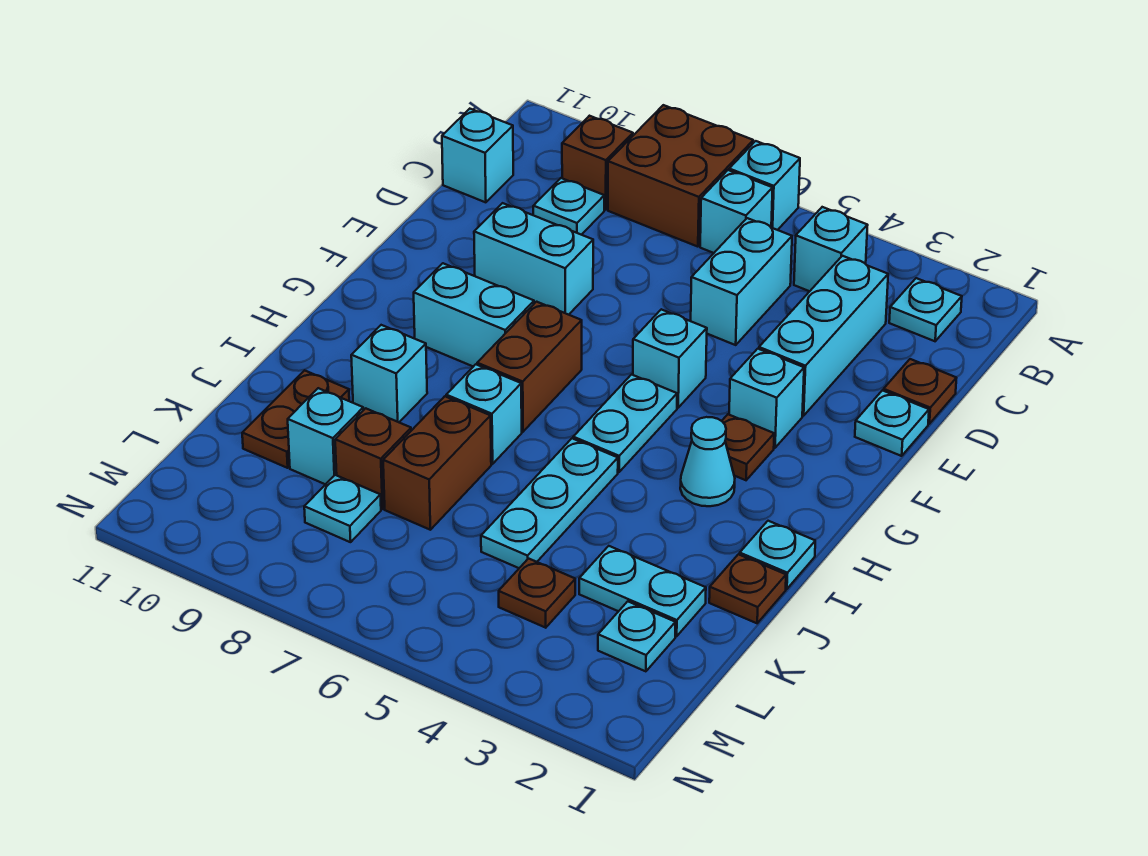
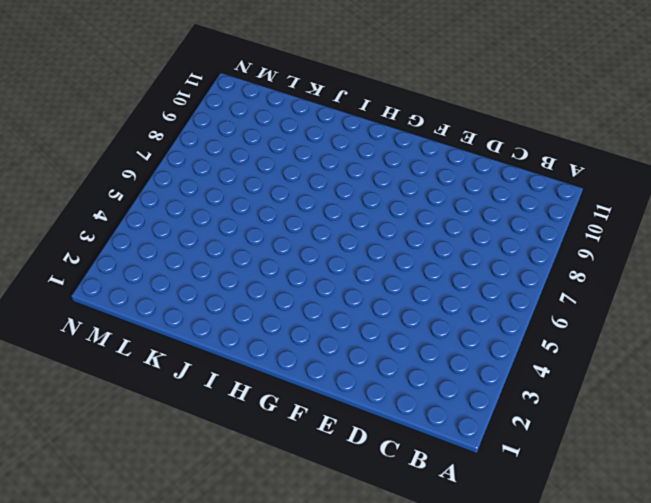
none -> cyan 1x1 brick [729,141,800,230]
none -> brown 2x2 brick [608,105,753,247]
none -> cyan 1x1 plate [889,278,962,341]
none -> cyan 1x1 brick [794,207,868,291]

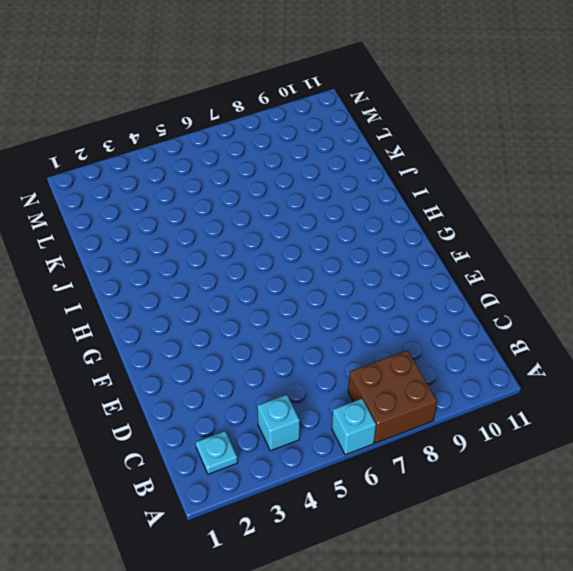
none -> cyan 1x1 brick [700,170,773,253]
none -> brown 1x1 brick [562,116,633,210]
none -> cyan 1x3 brick [759,256,888,416]
none -> cyan 1x2 brick [691,218,792,345]

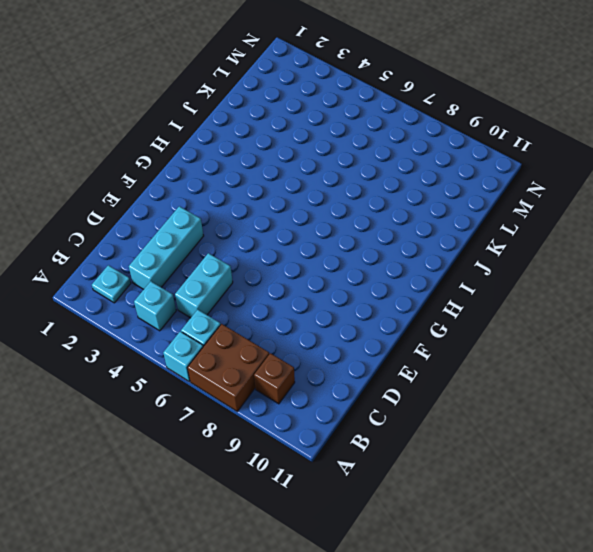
none -> cyan 1x1 plate [533,178,604,235]
none -> cyan 1x1 brick [442,109,513,202]
none -> brown 1x1 plate [884,359,956,424]
none -> cyan 1x1 plate [855,390,929,456]

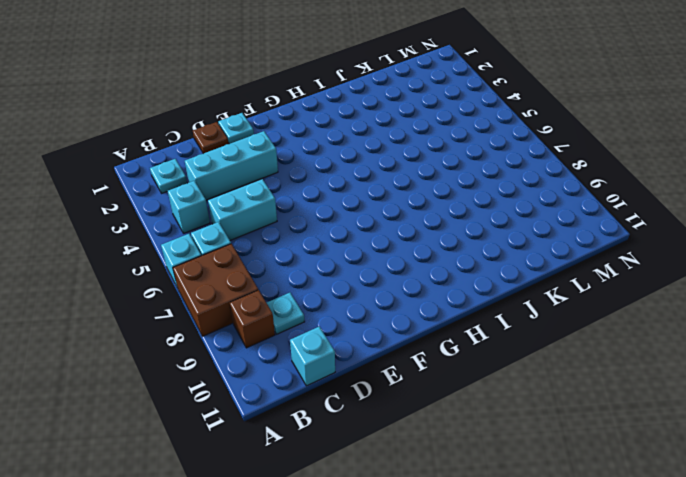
none -> cyan 1x2 brick [474,203,593,315]
none -> cyan 1x1 brick [729,349,804,448]
none -> cyan 1x1 brick [633,309,707,408]
none -> brown 1x1 plate [722,414,774,480]

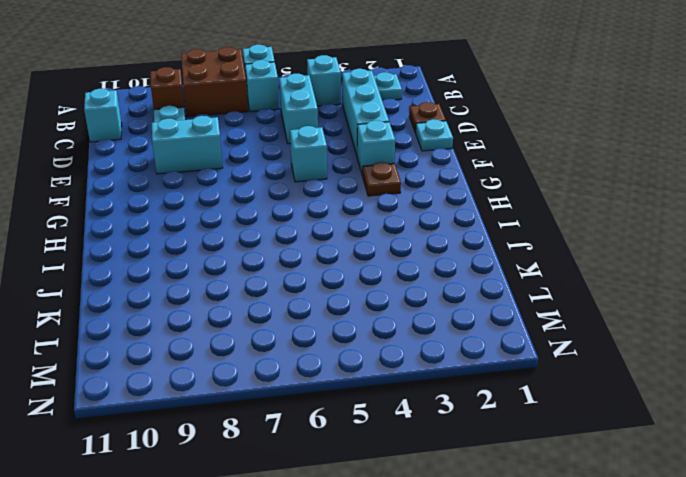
none -> cyan 1x2 plate [573,375,677,472]
none -> brown 1x2 brick [477,302,582,432]
none -> cyan 1x2 brick [414,263,534,367]
none -> cyan 1x1 cone [680,417,735,506]

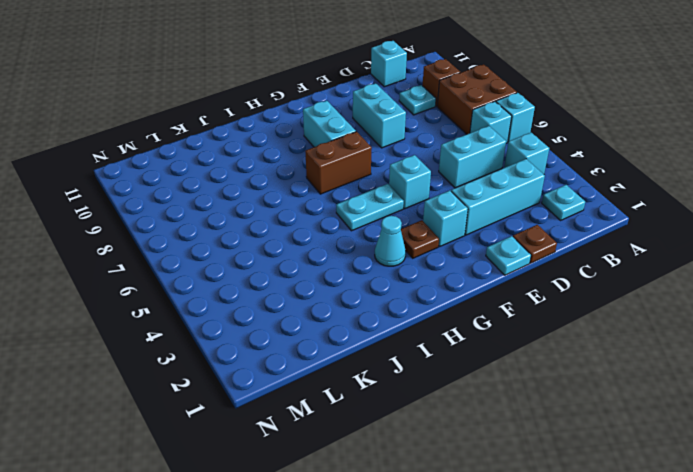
none -> cyan 1x1 plate [740,521,815,589]
none -> cyan 1x3 plate [481,438,618,568]
none -> cyan 1x1 brick [446,364,522,464]
none -> cyan 1x1 brick [351,325,427,422]

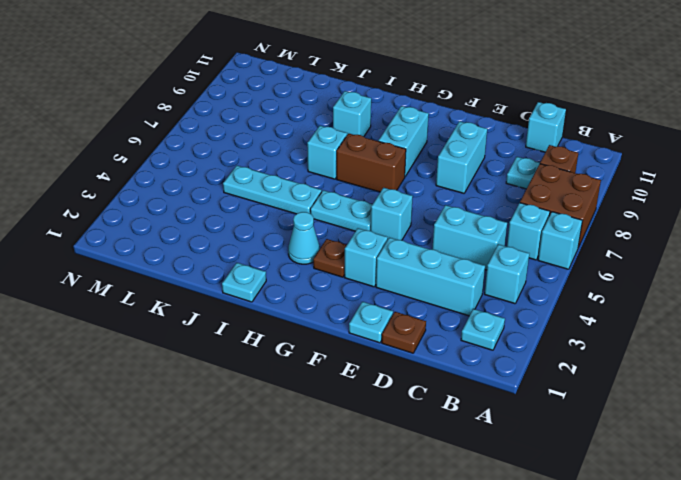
none -> brown 1x1 plate [709,554,786,623]
none -> brown 1x2 brick [383,396,491,530]
none -> brown 1x2 plate [242,370,349,468]
none -> cyan 1x2 plate [579,546,706,636]

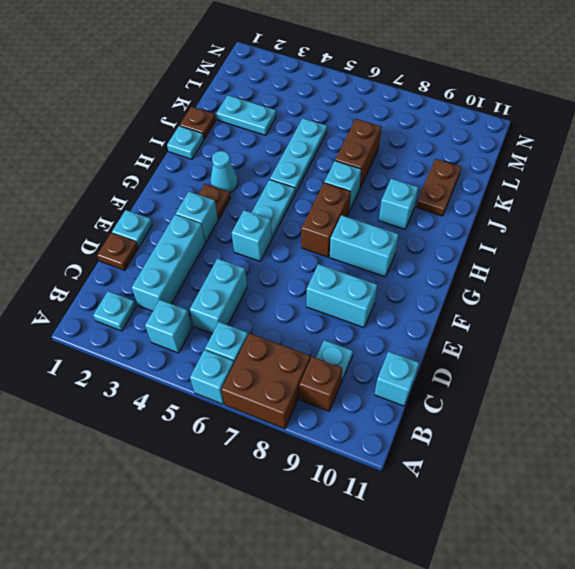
none -> brown 1x1 brick [335,408,411,509]
none -> cyan 1x1 brick [288,388,363,484]
none -> cyan 1x1 plate [598,601,675,671]
none -> brown 1x1 plate [499,559,575,628]

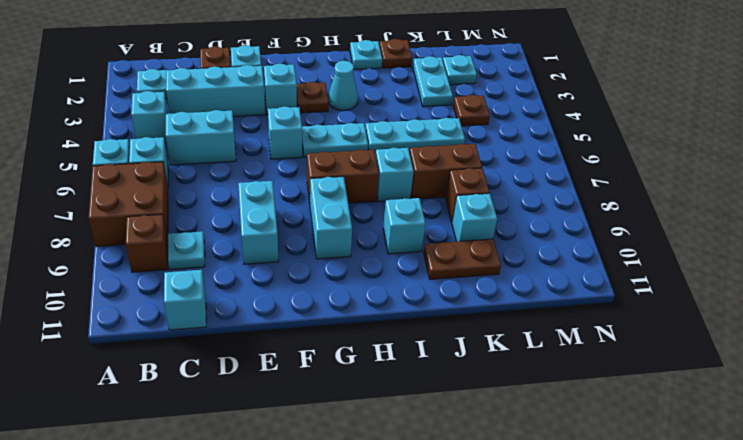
none -> cyan 1x1 plate [304,475,381,542]

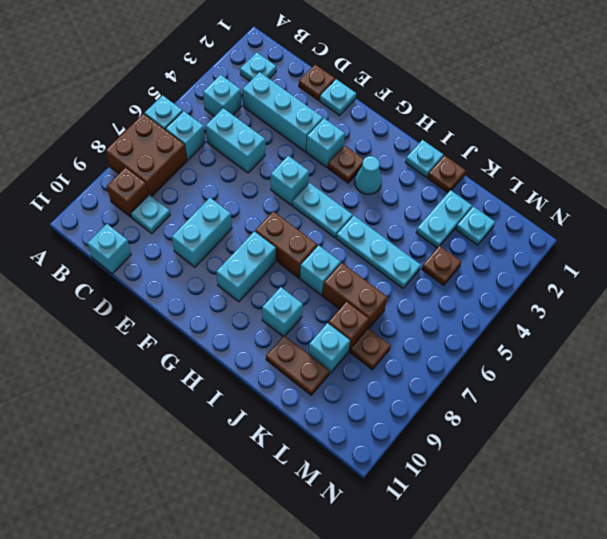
brown 1x1 plate [350,328,391,370] -> cyan 1x1 plate [304,475,381,542]

